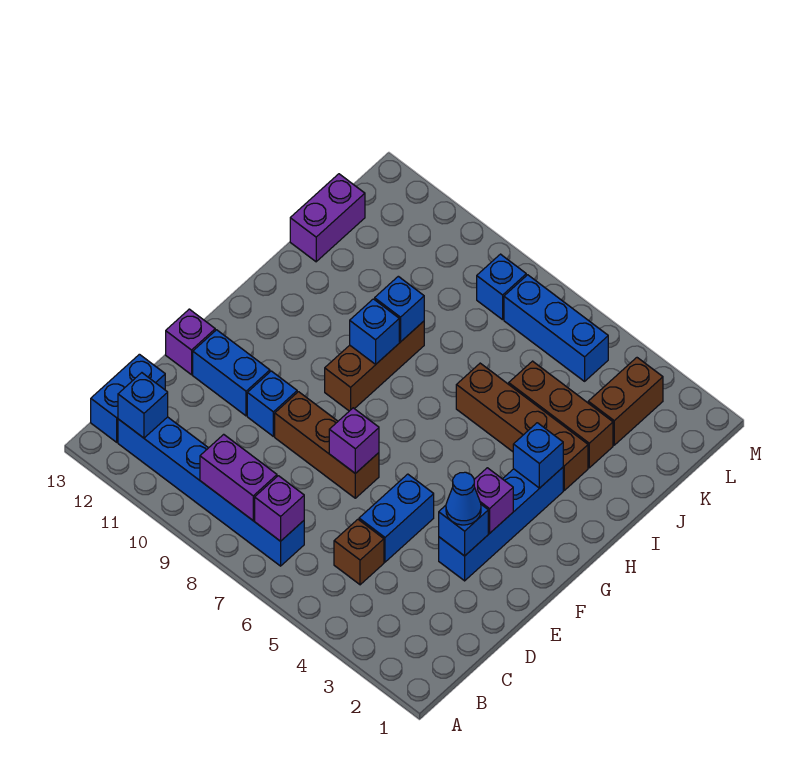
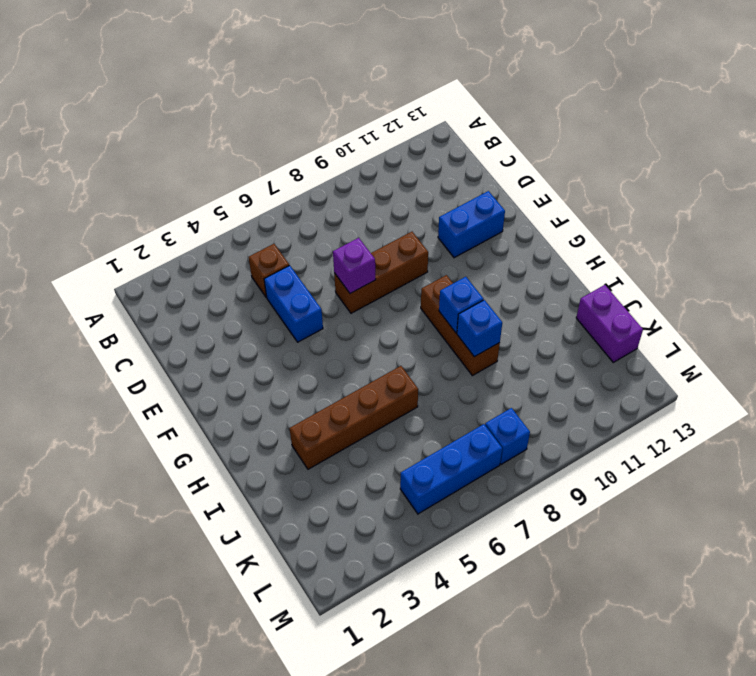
none -> blue 1x6 brick [118,417,304,566]
none -> blue 1x2 brick [91,354,165,442]
none -> blue 1x4 brick [439,467,563,581]

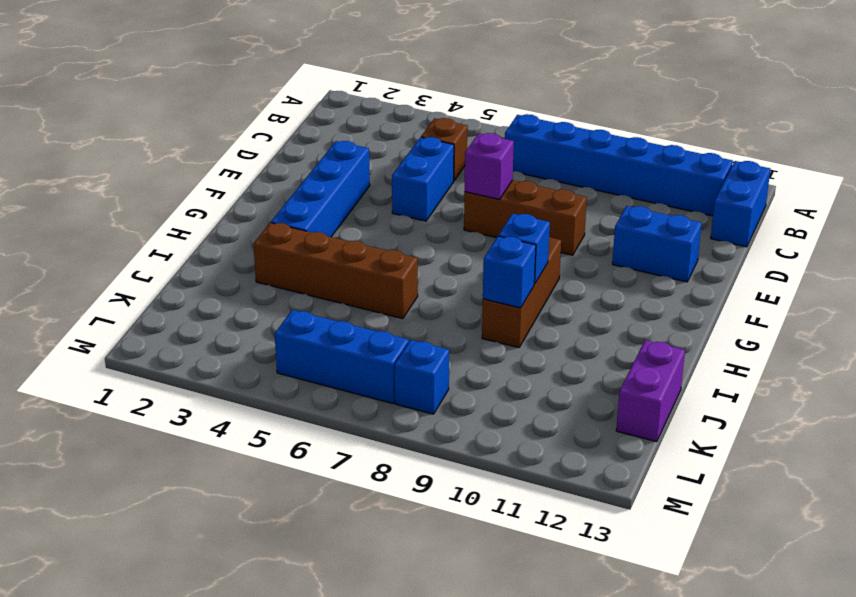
none -> blue 1x1 brick [247,371,297,436]
none -> purple 1x1 brick [166,309,215,375]
none -> brown 1x3 brick [509,361,613,468]

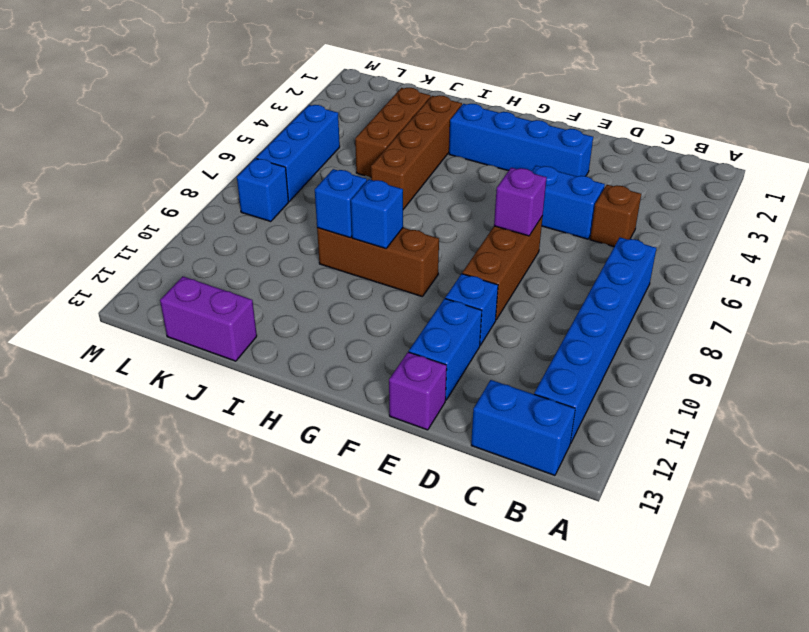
none -> brown 1x2 brick [588,358,663,445]
none -> purple 1x1 brick [255,476,304,541]
none -> purple 1x2 brick [200,434,277,520]

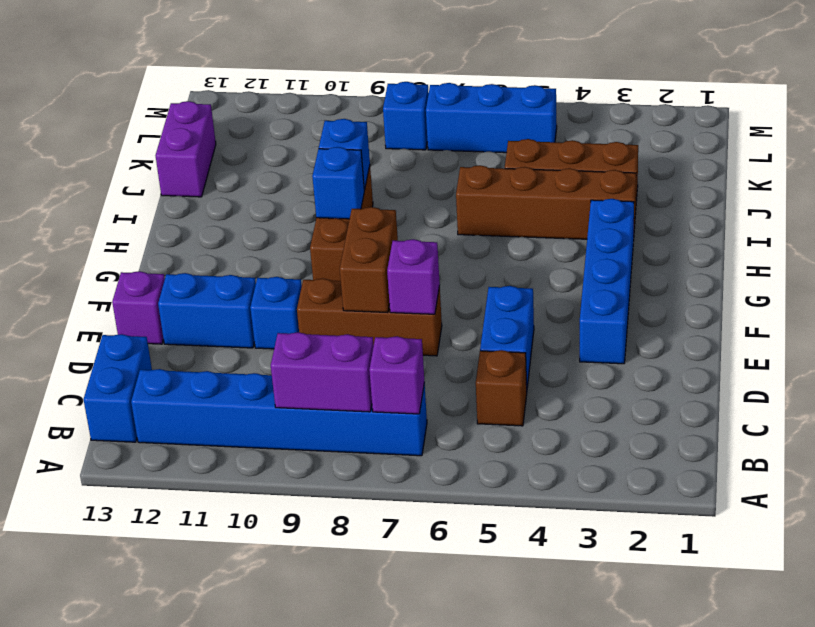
brown 1x2 brick [340,207,398,313] -> brown 1x2 brick moved to [588,358,663,445]
none -> blue 1x1 brick [118,373,168,438]
none -> blue 1x1 brick [439,505,488,556]
none -> purple 1x1 brick [474,468,513,533]

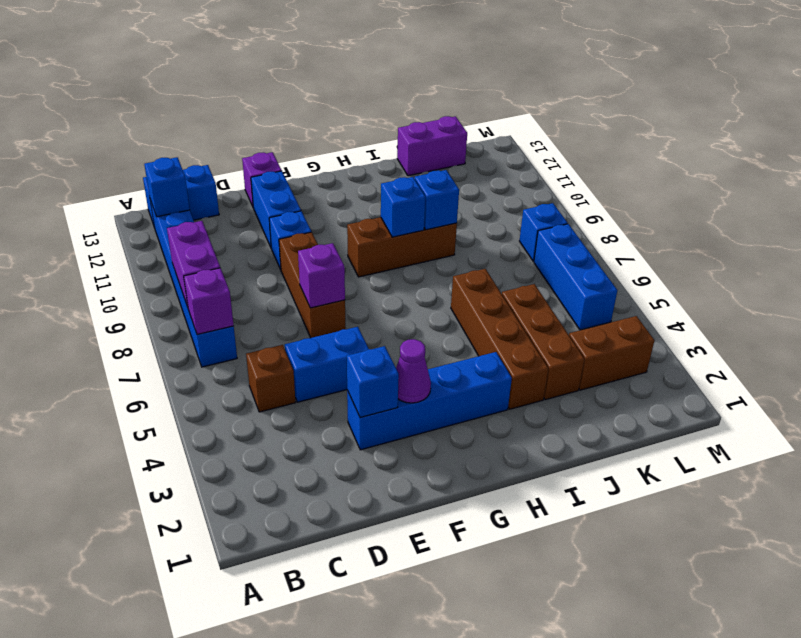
purple 1x1 cone [396,339,431,403] -> purple 1x1 brick [474,468,513,533]
none -> blue 1x1 brick [513,423,563,488]
none -> blue 1x1 cone [446,472,481,525]

